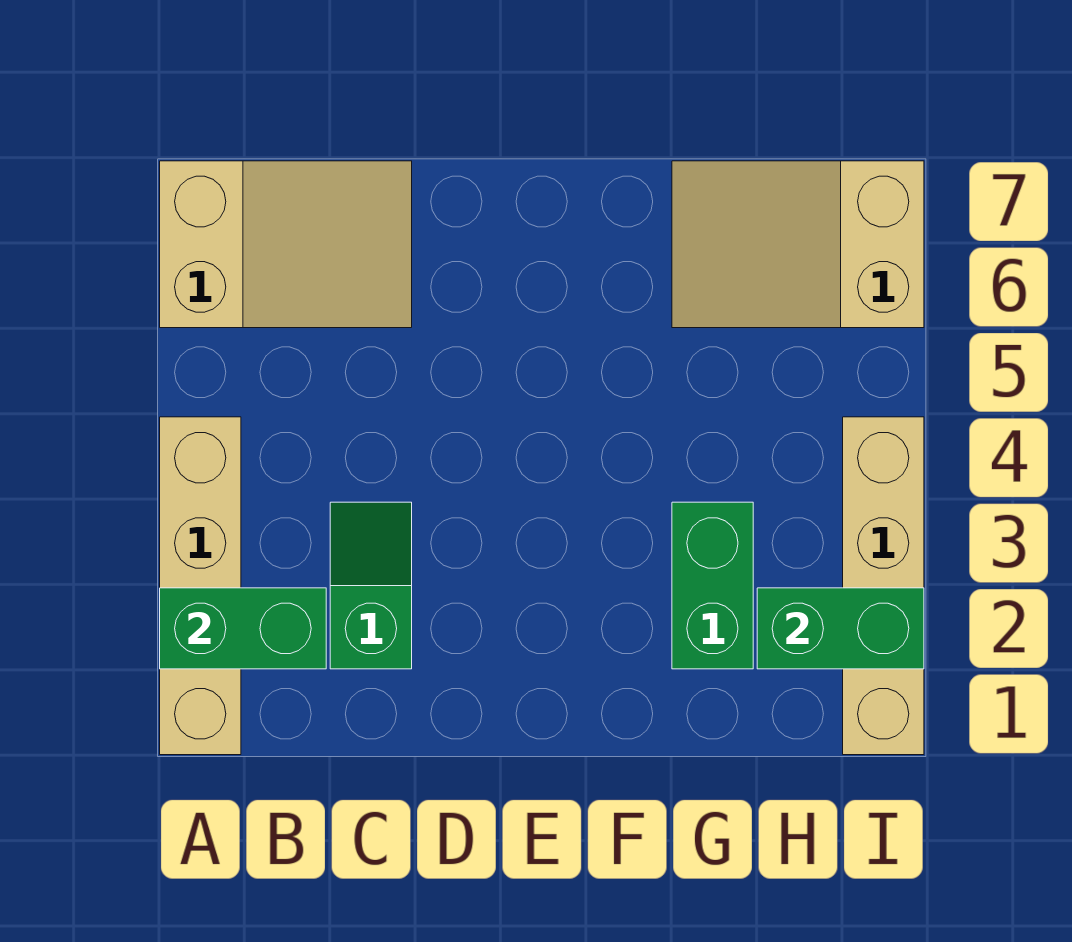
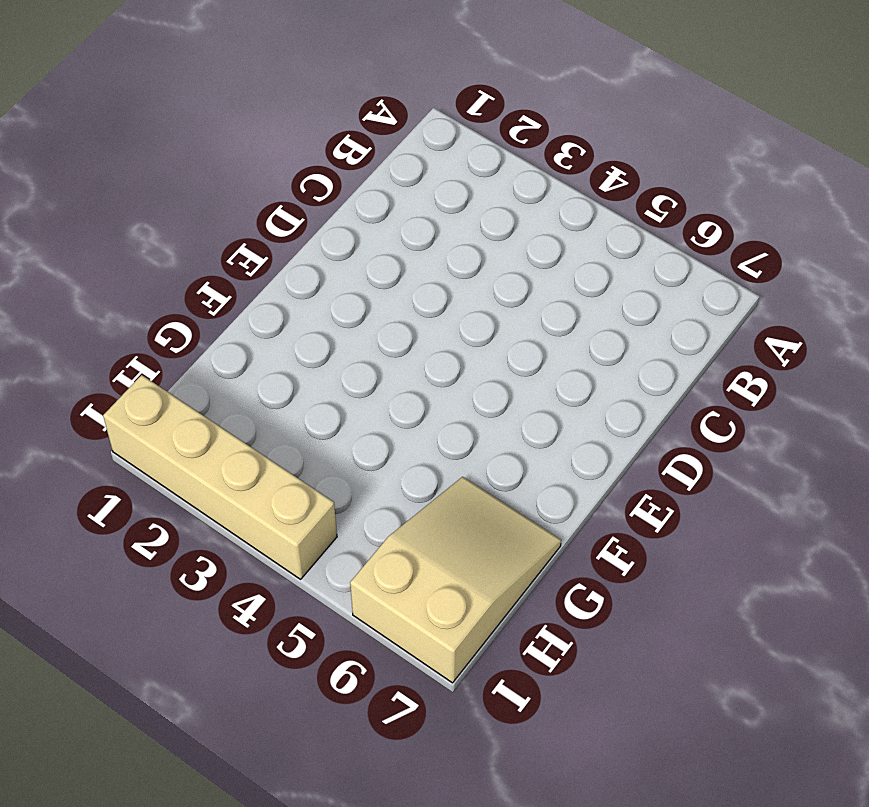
none -> tan 1x4 brick [160,417,241,755]
none -> tan 2x3 slope [160,161,412,328]

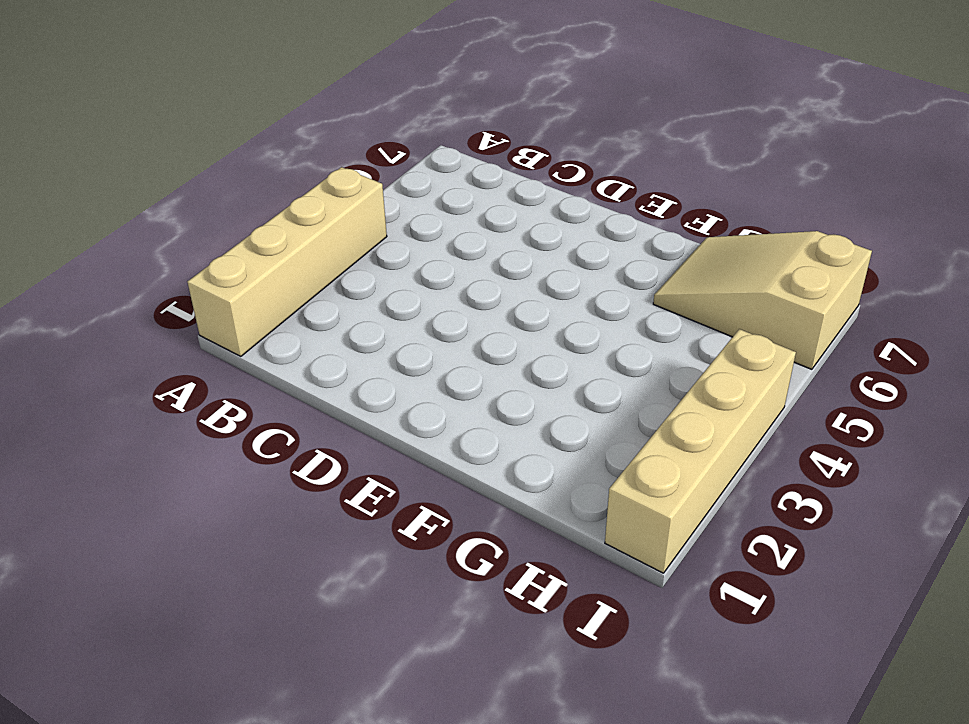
none -> tan 2x3 slope [160,161,412,328]
none -> green 1x2 slope [330,502,412,669]

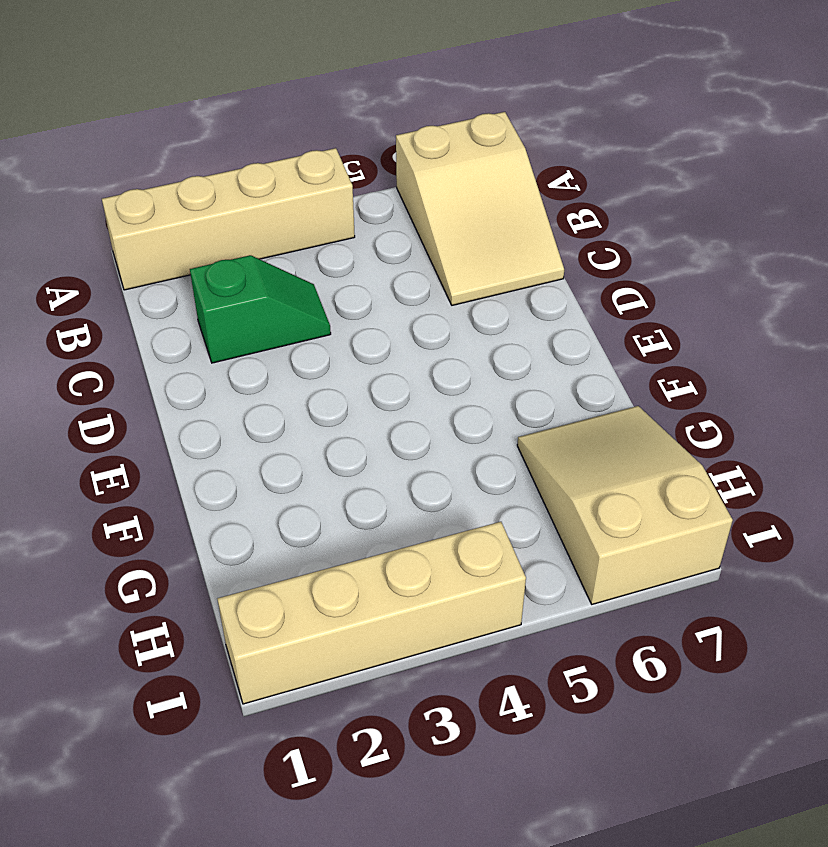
none -> green 1x2 brick [672,502,753,669]
none -> green 1x2 brick [160,588,326,669]

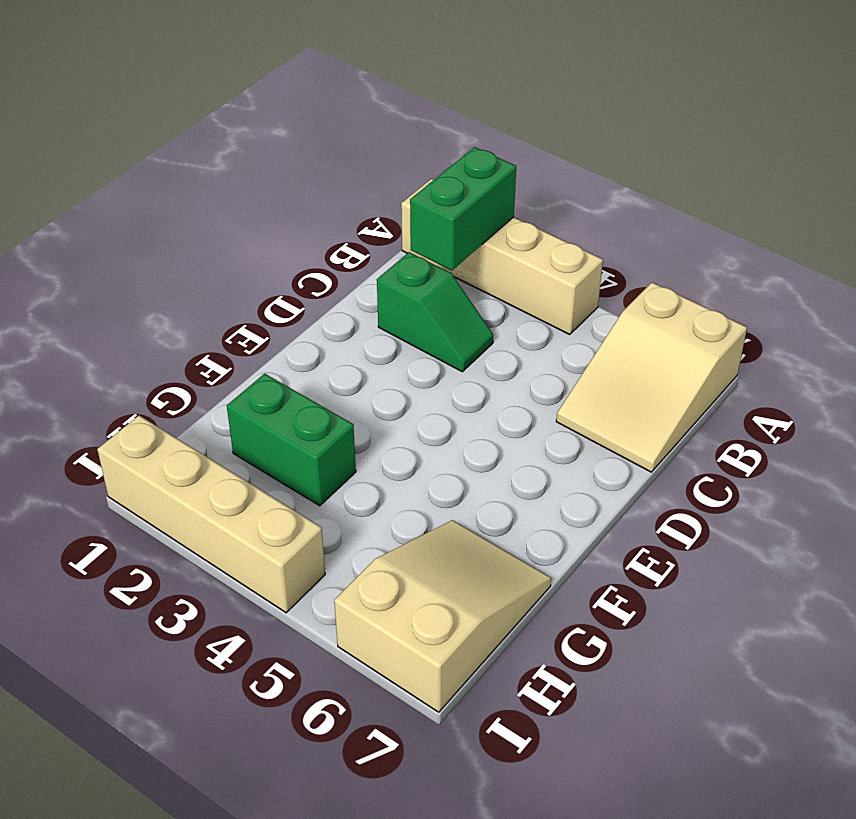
none -> green 1x2 brick [757,588,924,669]

